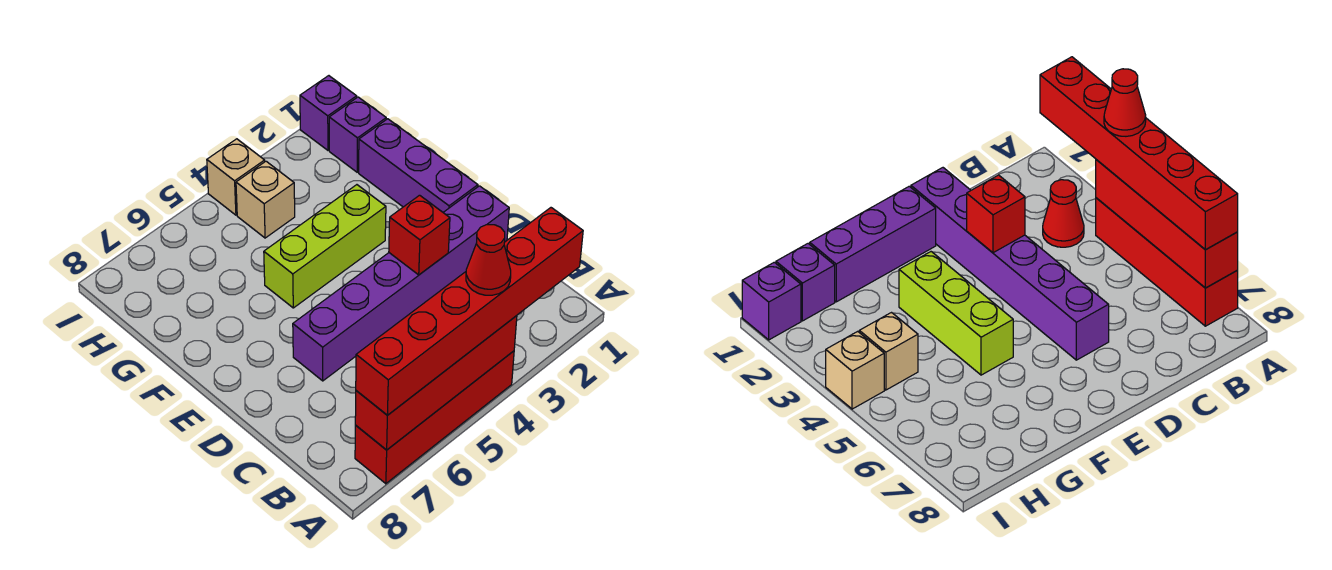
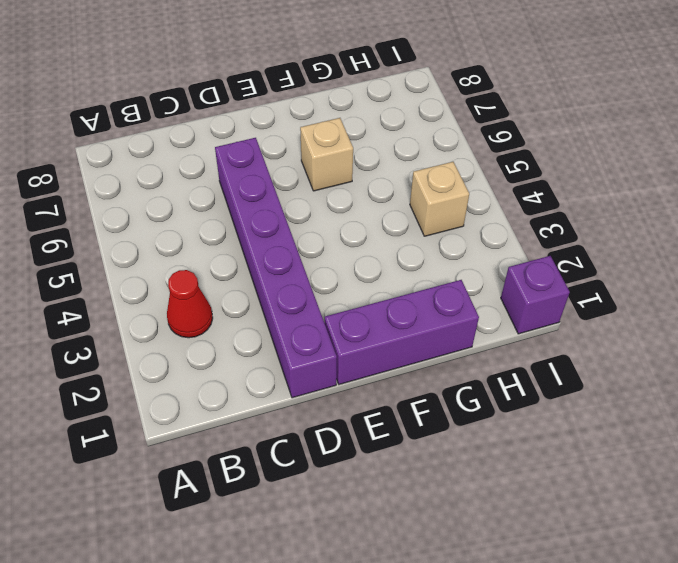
tan 1x1 brick [300,118,353,191] -> tan 1x1 brick moved to [207,139,265,215]
none -> red 1x4 brick [355,351,514,484]
none -> lime 1x3 brick [264,185,386,308]
none -> purple 1x1 brick [329,97,386,172]

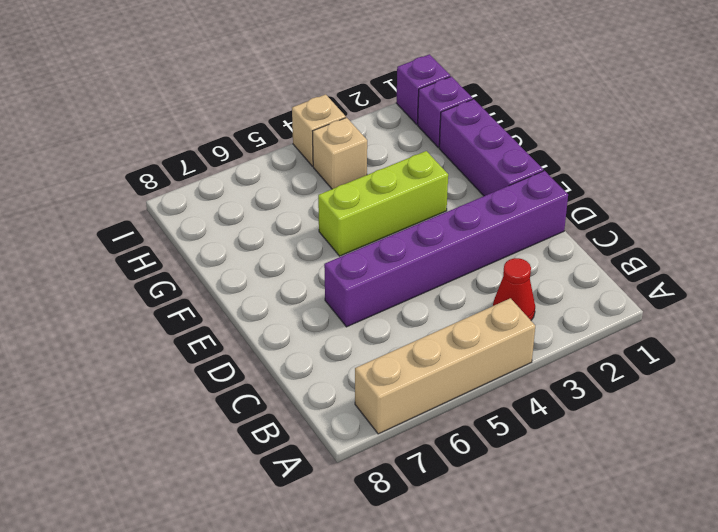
tan 1x4 brick [355,298,535,434] -> red 1x4 brick [355,351,514,484]
none -> red 1x4 brick [355,316,517,450]
none -> red 1x1 brick [389,195,450,275]
none -> red 1x6 brick [356,208,583,415]

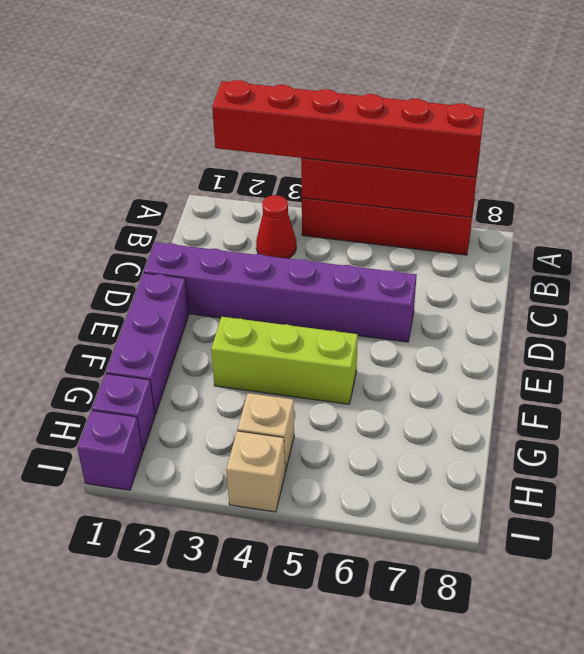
none -> red 1x1 brick [389,195,450,275]
none -> red 1x1 cone [466,225,511,295]

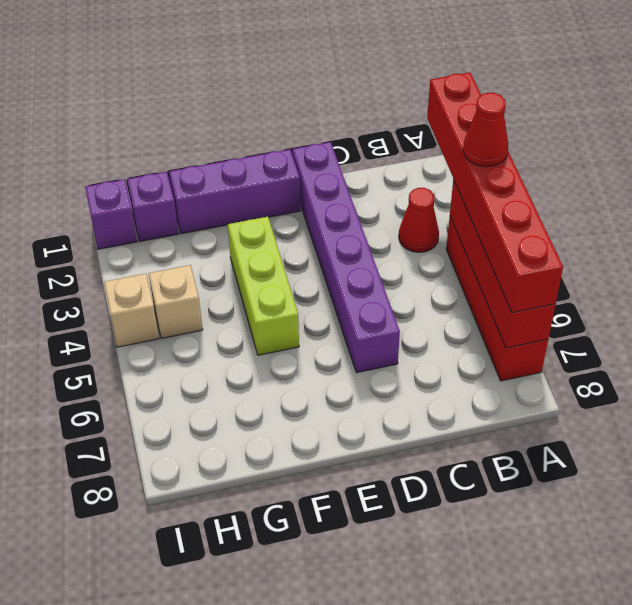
none -> red 1x1 brick [389,195,450,275]

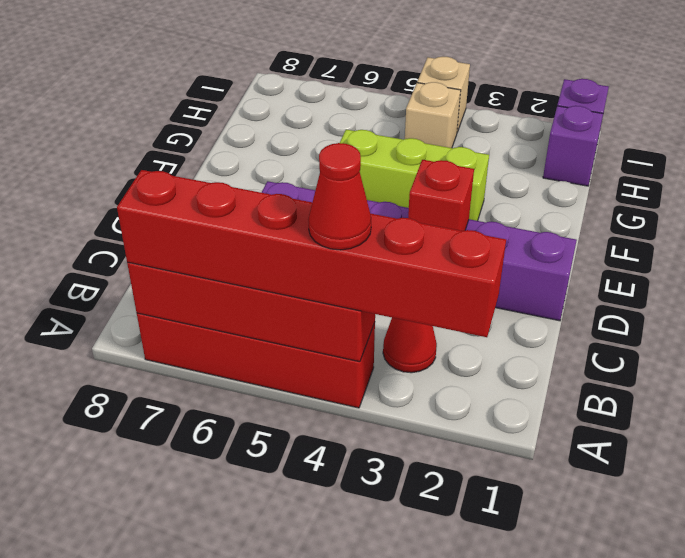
none -> purple 1x3 brick [359,119,478,212]

